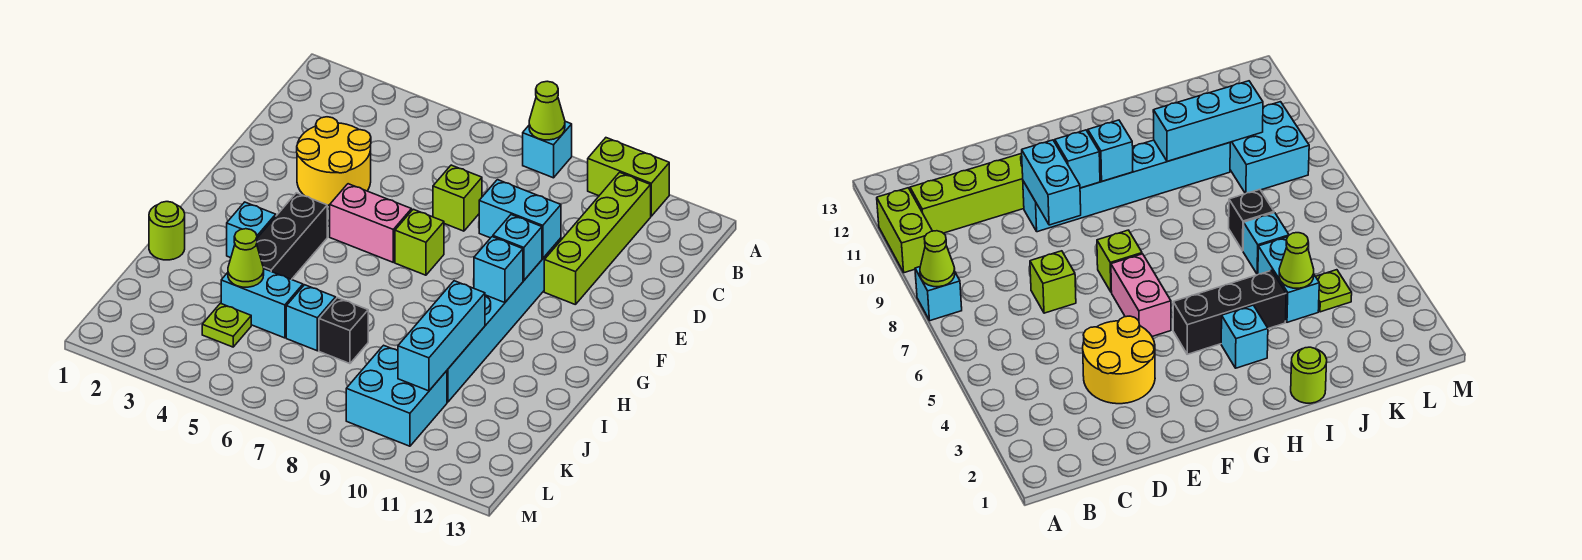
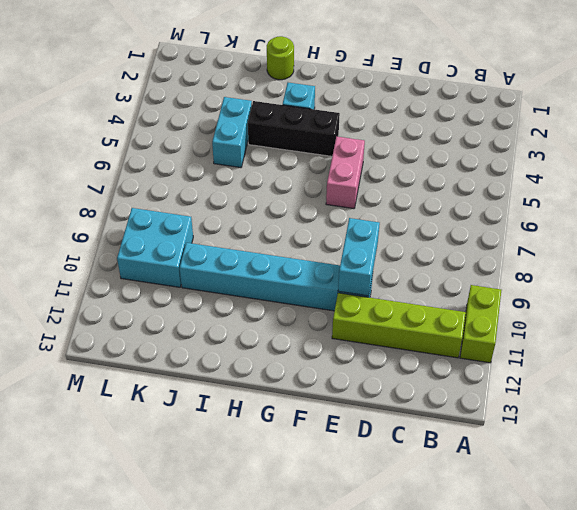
none -> cyan 1x1 brick [523,121,572,178]
none -> yellow 2x2 round brick [297,117,371,205]
none -> lime 1x1 brick [433,165,482,231]

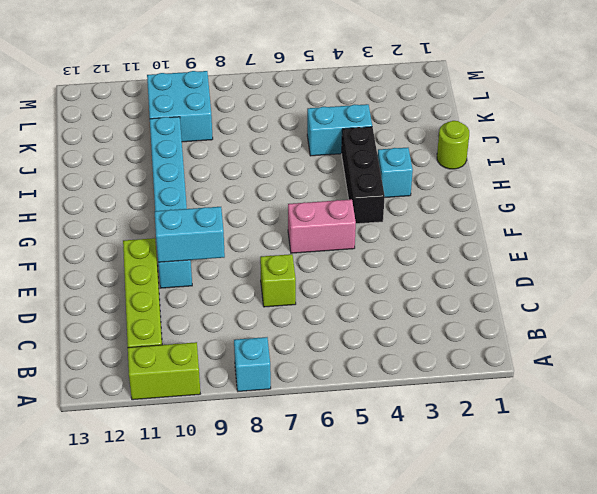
none -> yellow 2x2 round brick [297,117,371,205]
none -> lime 1x1 brick [395,209,444,275]
none -> cyan 1x1 brick [286,285,336,351]

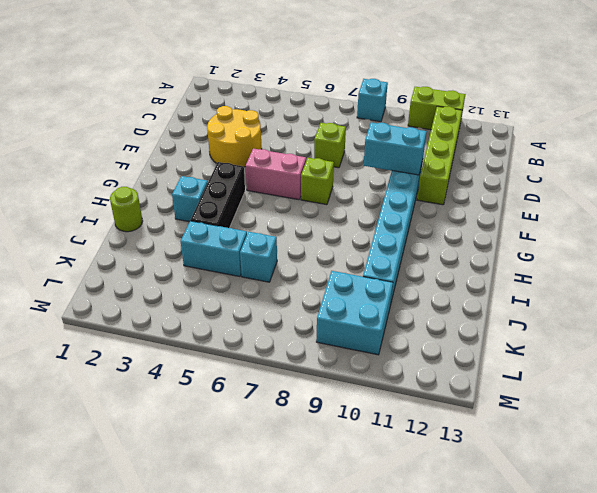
none -> black 1x1 brick [319,298,368,364]
none -> lime 1x1 plate [202,303,251,347]
none -> lime 1x1 cone [529,81,565,140]

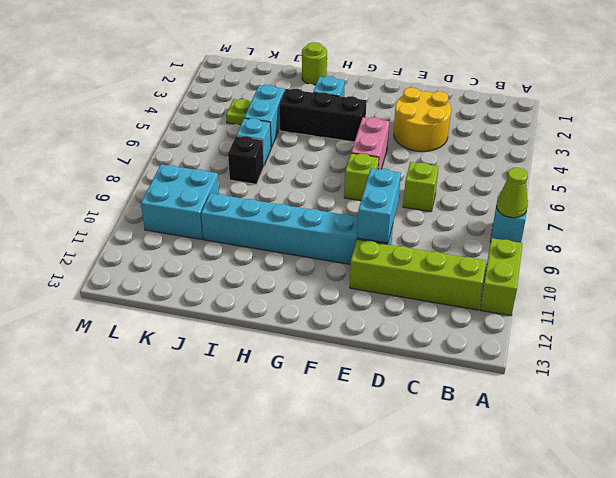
none -> cyan 1x1 brick [493,215,542,280]
none -> cyan 1x1 brick [474,237,523,303]
none -> cyan 1x3 brick [398,281,485,391]

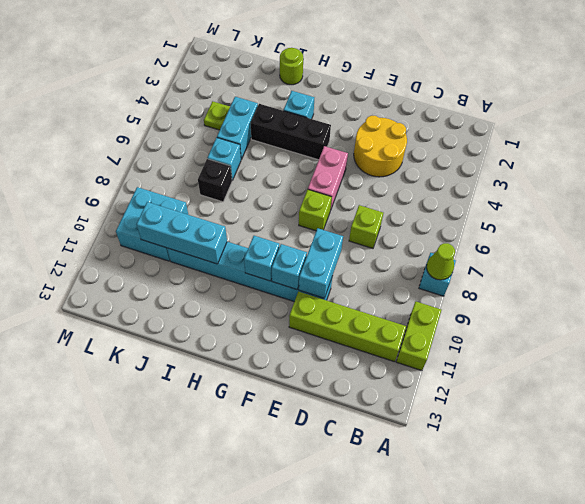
none -> lime 1x1 cone [228,229,264,287]

